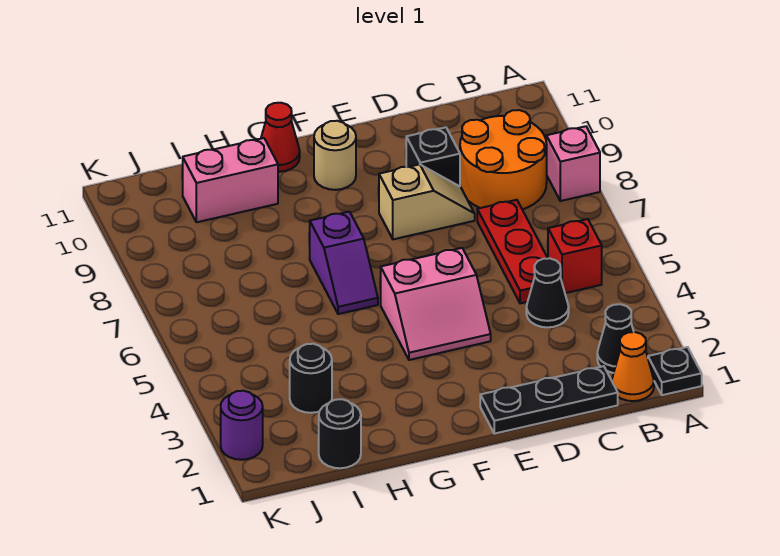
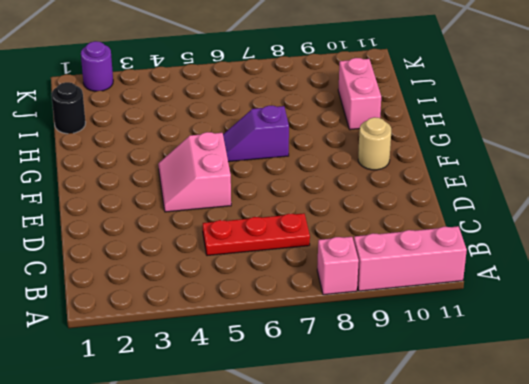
pink 1x3 brick [354,226,467,291] -> none
none -> black 1x1 plate [648,347,702,395]
none -> orange 1x1 cone [612,332,654,401]
none -> black 1x1 cone [597,304,634,373]

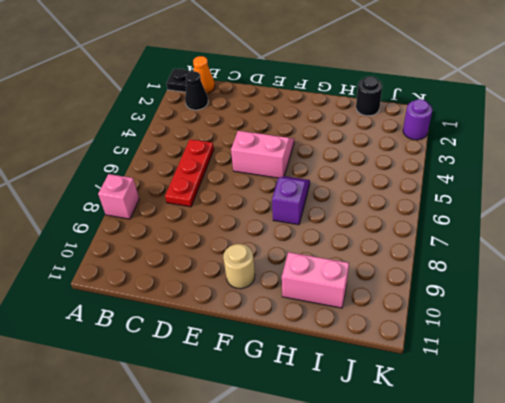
none -> red 1x1 brick [548,219,602,293]
none -> orange 2x2 round brick [460,110,547,209]
none -> black 1x3 plate [480,366,618,434]

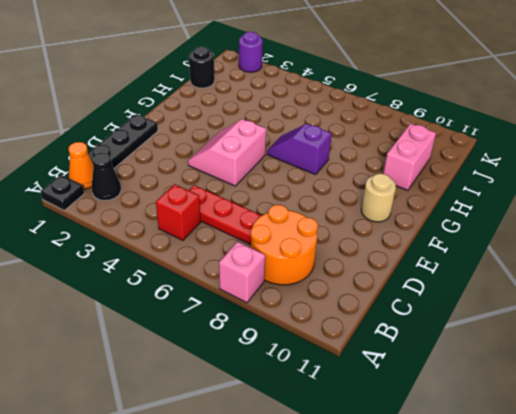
none -> black 1x1 cone [526,258,569,327]
none -> tan 1x2 slope [379,164,475,239]
none -> black 1x1 brick [406,127,460,186]

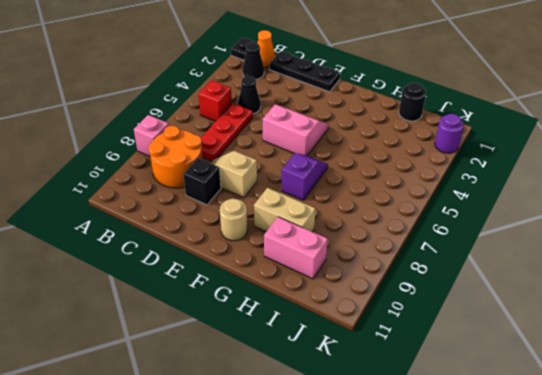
tan 1x2 brick [254,188,315,232] -> none
none -> red 1x1 cone [261,103,300,172]
none -> black 1x1 round brick [290,344,332,413]

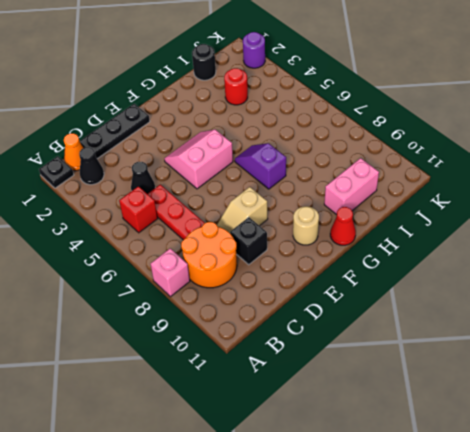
red 1x1 round brick [224,68,248,105] -> black 1x1 round brick [290,344,332,413]

